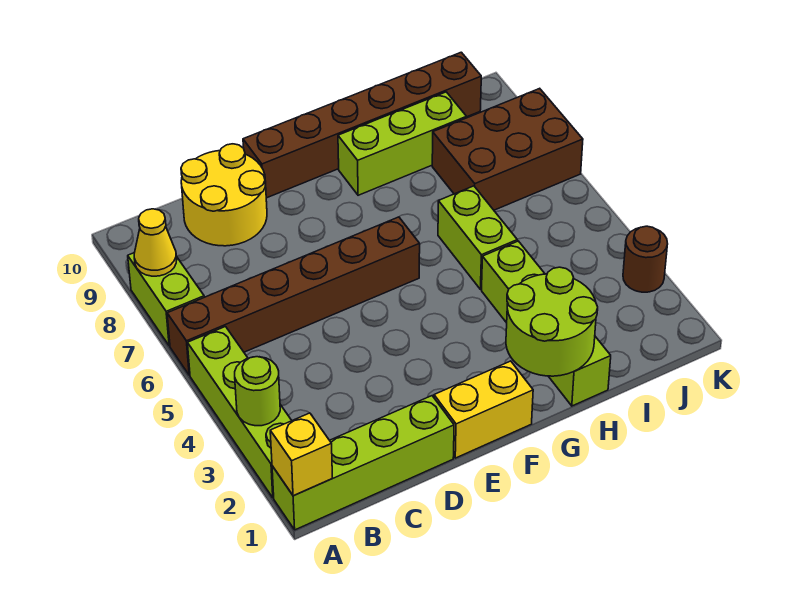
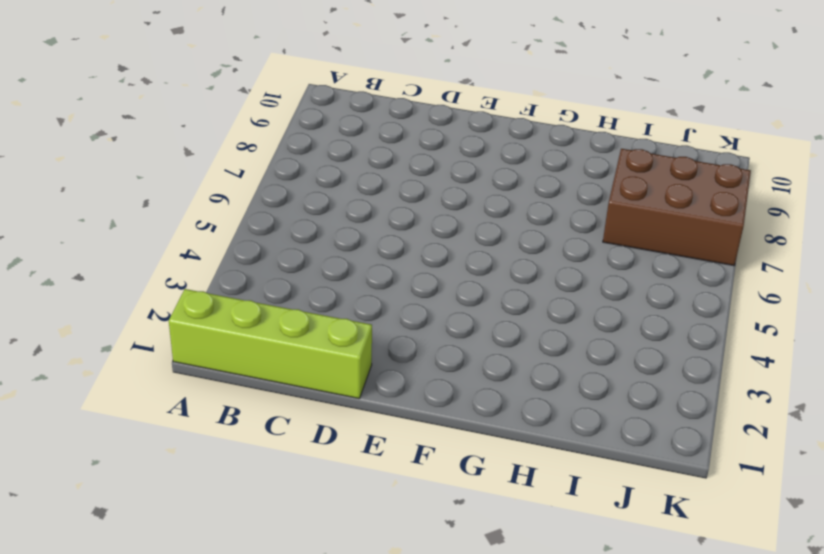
none -> lime 1x4 brick [188,327,292,498]
none -> brown 1x6 brick [167,217,420,375]
none -> lime 1x2 brick [128,253,204,346]

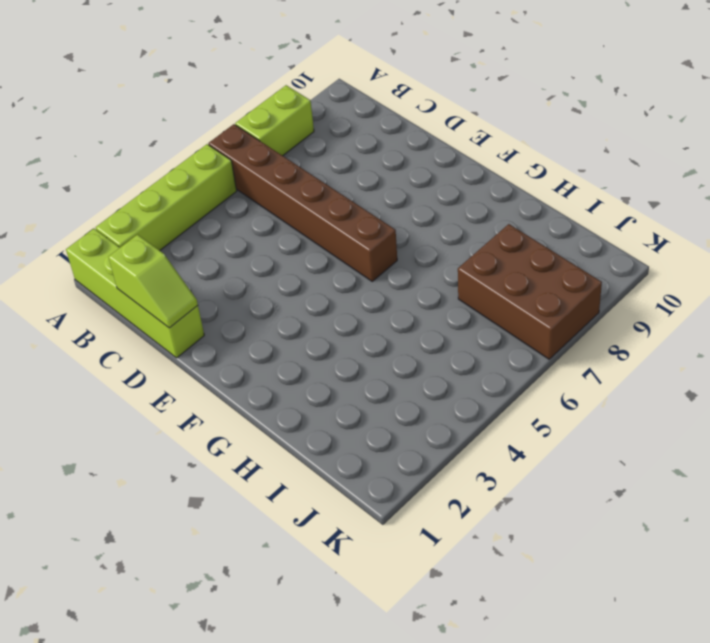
lime 1x2 slope [109,235,198,328] -> none
none -> yellow 2x2 round brick [181,144,267,246]
none -> yellow 1x2 brick [434,361,533,458]
none -> brown 1x6 brick [243,52,481,198]

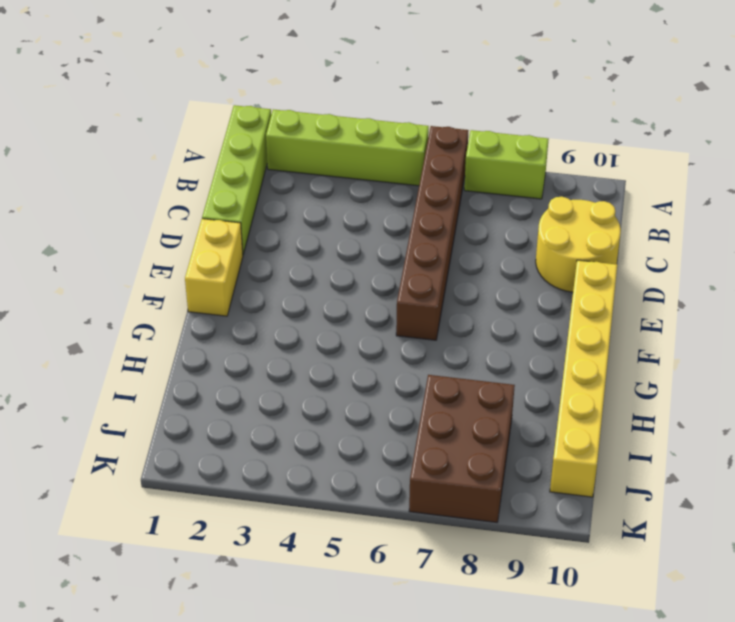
yellow 1x6 brick [550,260,617,497] -> brown 1x6 brick [243,52,481,198]
none -> lime 1x3 brick [338,92,467,195]
none -> lime 1x4 brick [482,241,611,406]
none -> lime 1x2 brick [438,186,517,289]

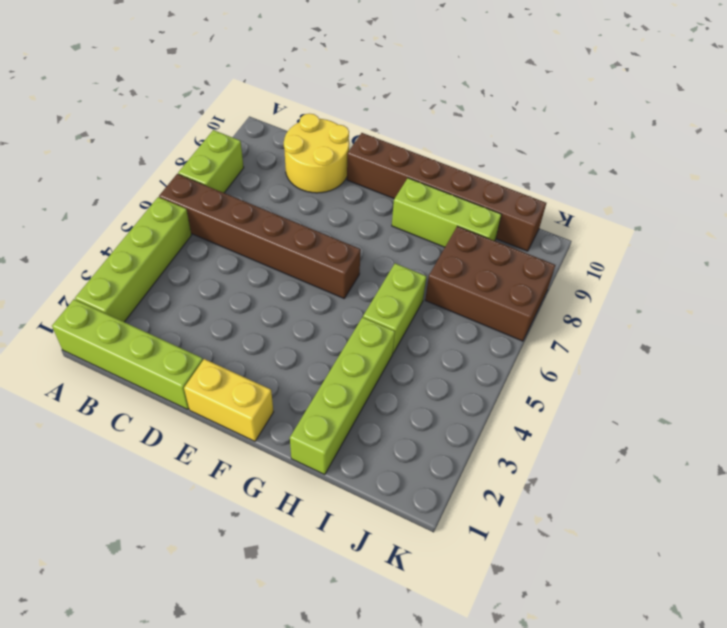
none -> brown 1x1 round brick [623,226,668,292]
none -> yellow 1x1 brick [270,413,332,496]
none -> lime 1x1 round brick [235,357,280,426]

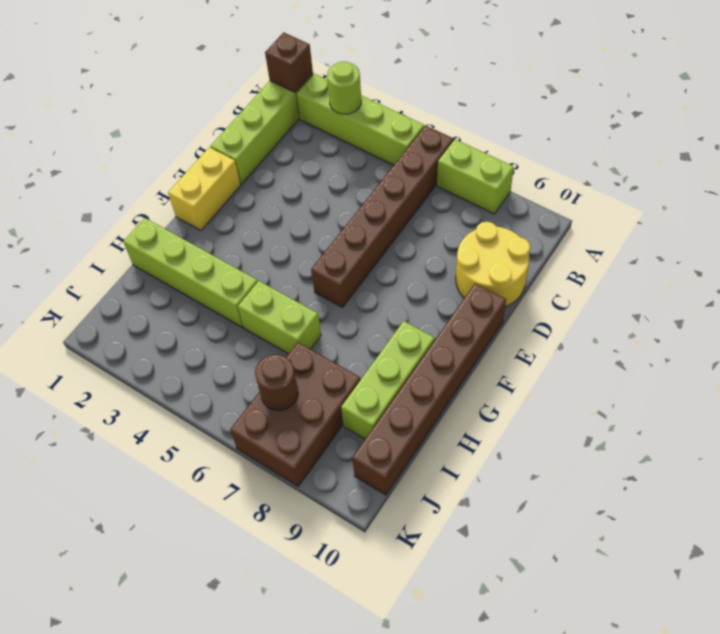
brown 1x1 brick [265,32,313,92] -> yellow 1x1 brick [270,413,332,496]
brown 1x1 round brick [255,355,298,410] -> brown 1x1 round brick moved to [623,226,668,292]
none -> yellow 1x1 cone [134,209,177,276]
none -> lime 2x2 round brick [506,267,598,376]

